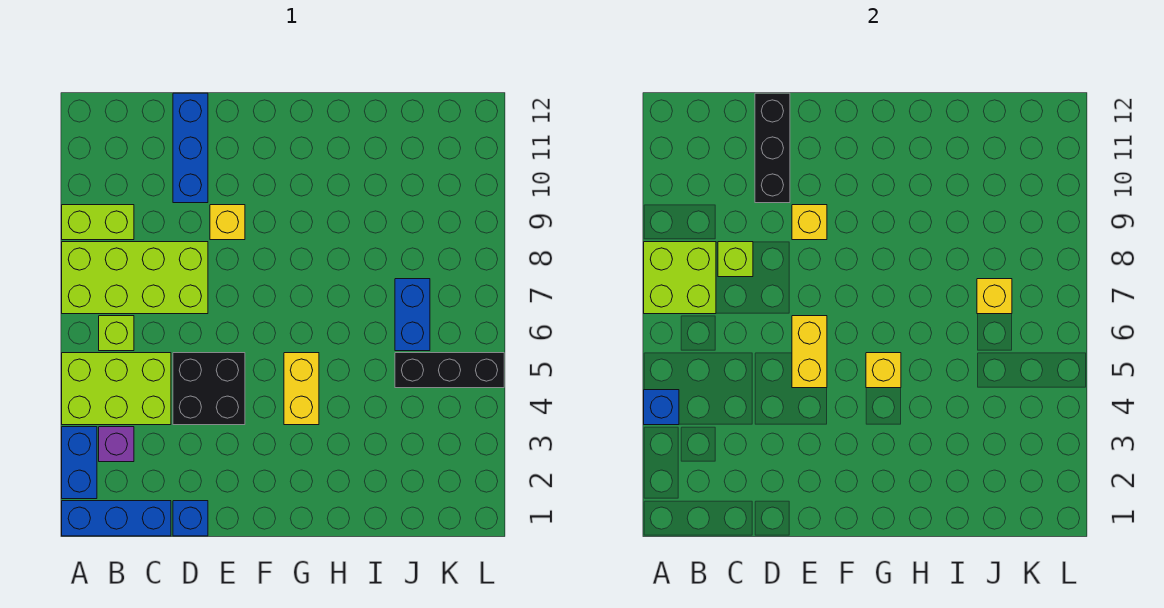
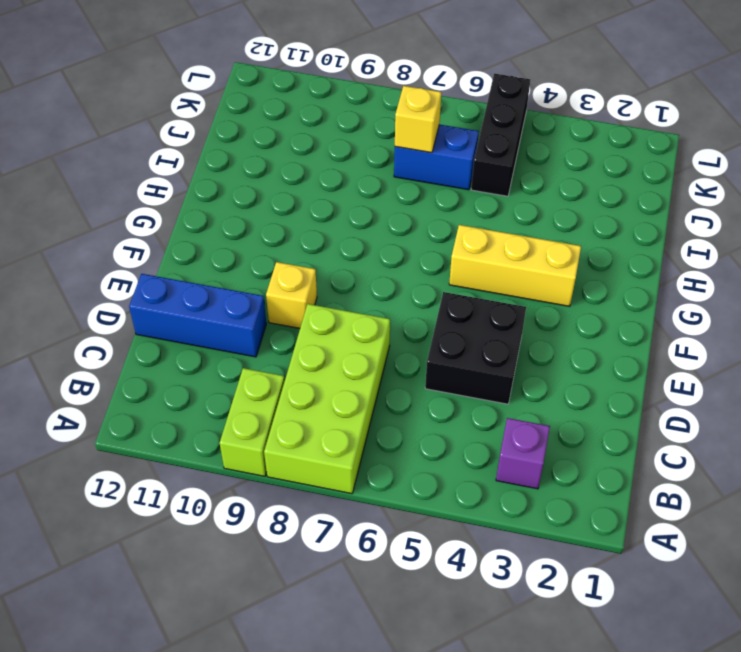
yellow 1x3 brick [449,225,581,306] -> yellow 1x2 brick [284,353,319,425]
none -> blue 1x3 brick [62,501,171,536]
none -> blue 1x2 brick [62,427,97,499]
none -> lime 2x3 brick [62,353,171,425]

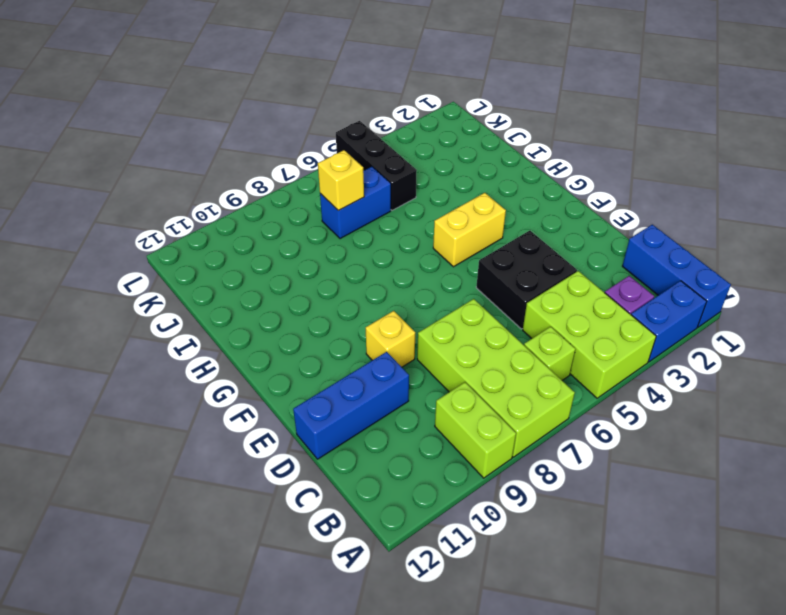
none -> blue 1x1 brick [173,501,208,536]
none -> blue 1x1 brick [644,390,679,425]
none -> lime 2x2 brick [644,242,716,314]

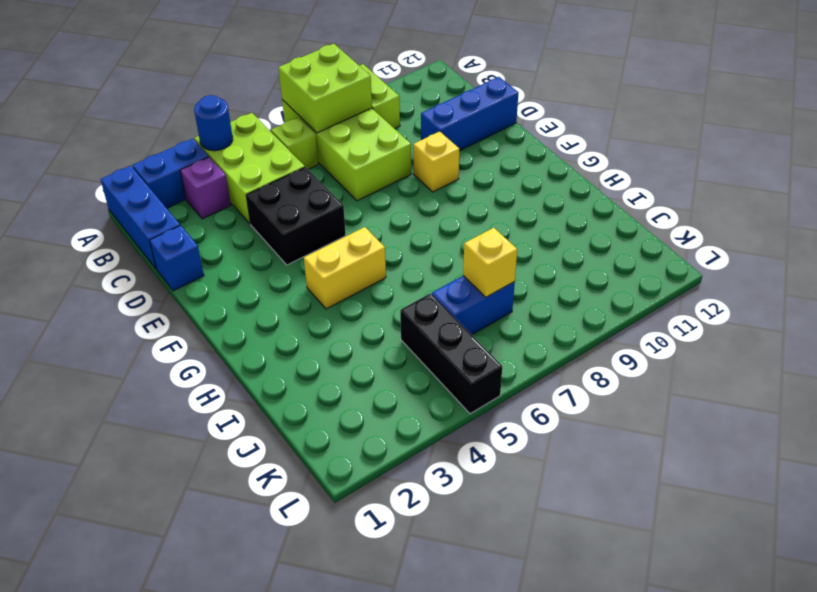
blue 1x1 round brick [194,95,233,151] -> blue 1x1 brick [644,390,679,425]
none -> lime 1x1 brick [718,242,753,277]
none -> black 1x3 brick [755,93,790,203]
none -> yellow 1x2 brick [792,316,827,388]

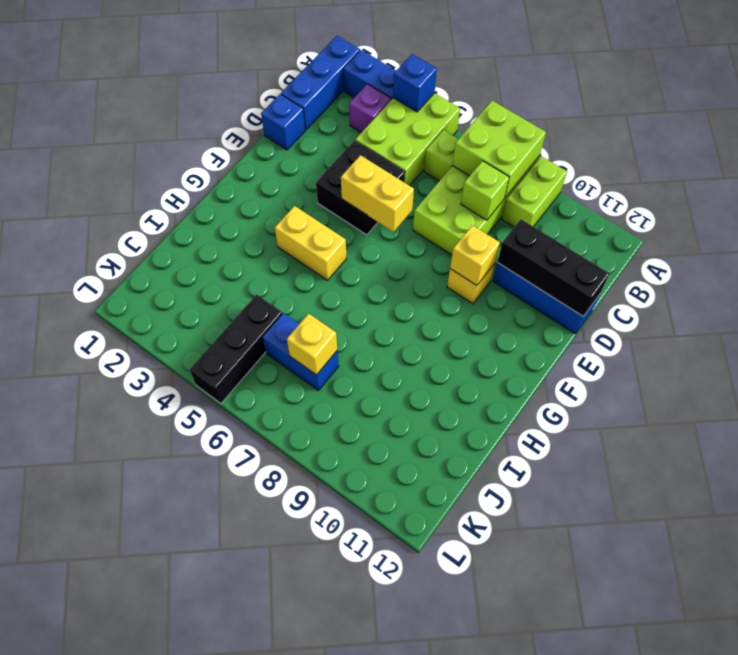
none -> yellow 1x1 brick [866,353,901,388]

